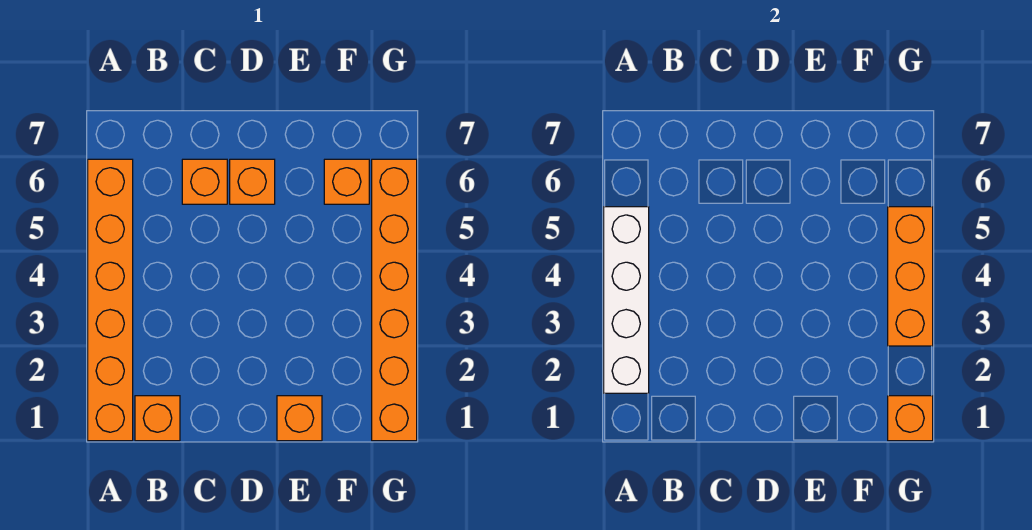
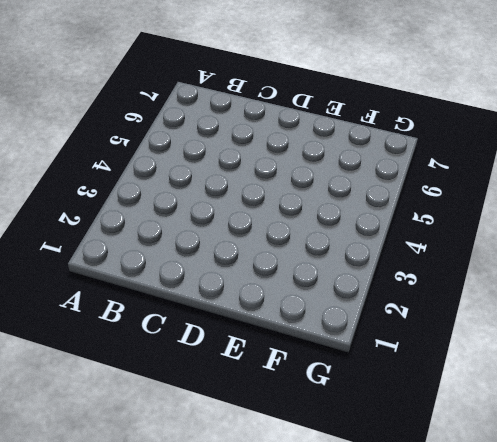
none -> orange 1x6 brick [88,159,133,441]
none -> orange 1x1 brick [135,396,180,441]

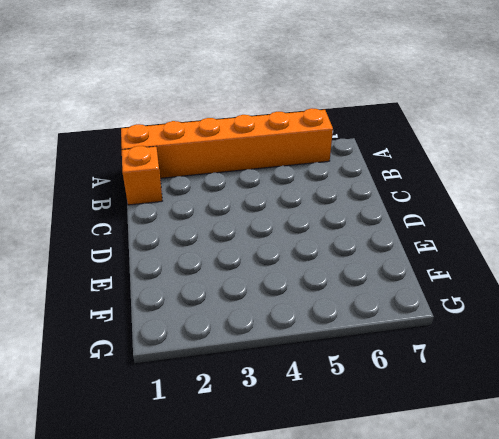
none -> orange 1x1 brick [182,159,227,204]
none -> orange 1x1 brick [230,159,275,204]

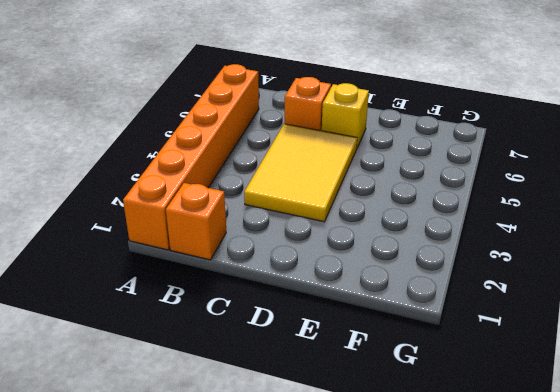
yellow 2x3 tile [244,124,357,222] -> none
yellow 1x1 brick [322,83,369,148] -> orange 1x1 brick [230,159,275,204]
none -> orange 1x1 brick [277,396,322,441]
none -> orange 1x1 brick [324,159,369,204]

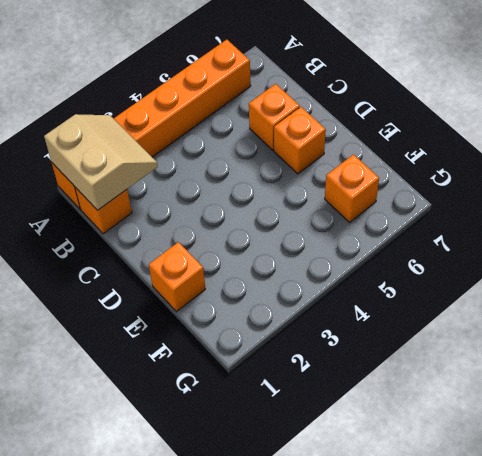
tan 2x2 slope [44,114,158,210] -> white 1x4 brick [604,207,649,393]
none -> orange 1x6 brick [372,159,417,441]
none -> orange 1x1 brick [888,396,933,441]

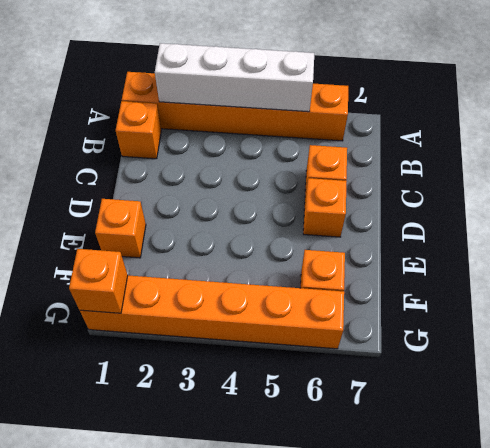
none -> orange 1x3 brick [888,207,933,346]

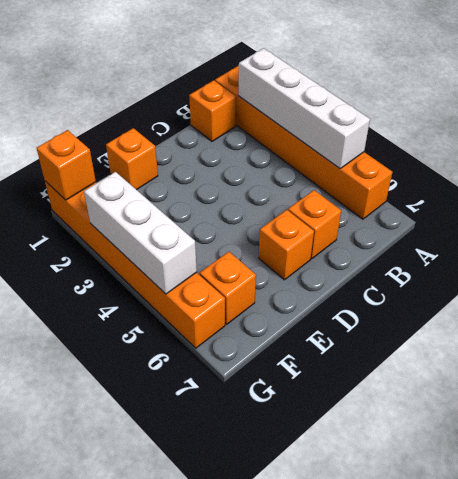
white 1x3 brick [84,172,197,294] -> orange 1x3 brick [888,207,933,346]

